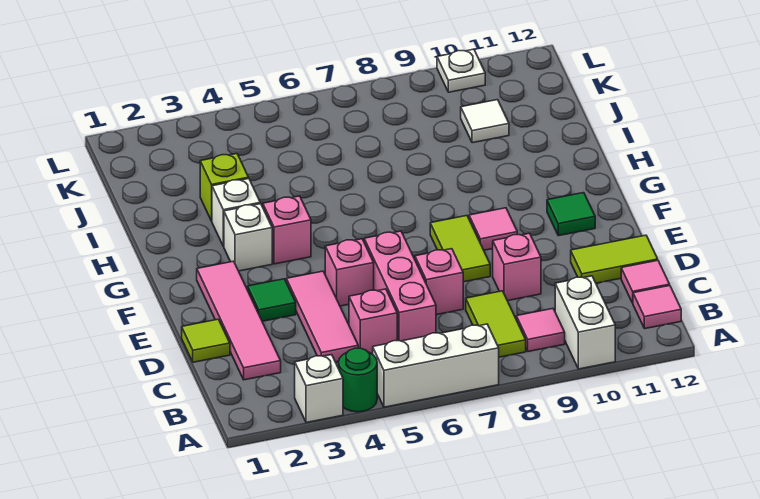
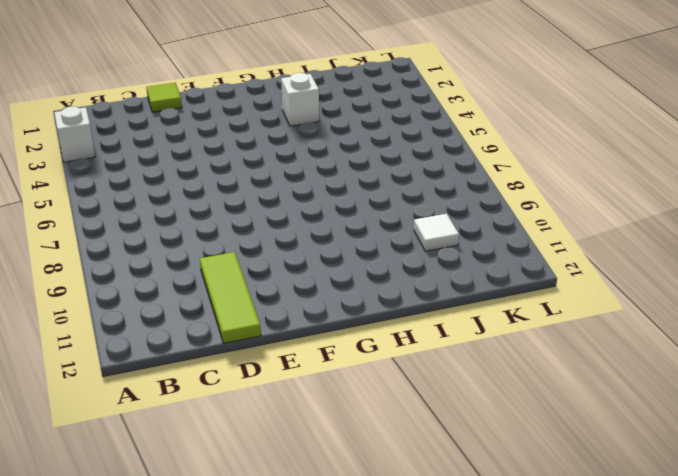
lime 1x3 tile [200,252,261,343] -> lime 1x2 tile [571,235,658,283]
none -> green 1x1 round brick [339,348,377,412]
none -> white 1x3 brick [373,324,499,407]
none -> white 1x2 brick [555,276,615,369]

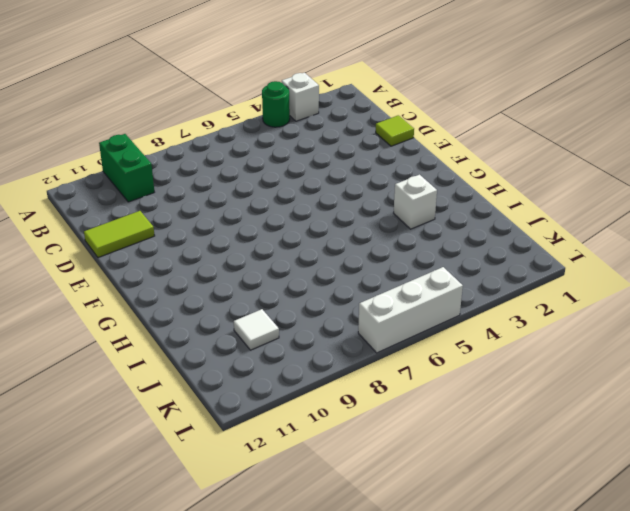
green 1x2 brick [99,134,154,202] -> white 1x2 brick [555,276,615,369]
white 1x3 brick [358,267,463,353] -> white 1x3 brick moved to [373,324,499,407]
none -> lime 1x2 tile [466,291,526,357]
none -> pink 1x1 tile [516,309,565,351]
none -> pink 1x1 tile [633,286,681,329]

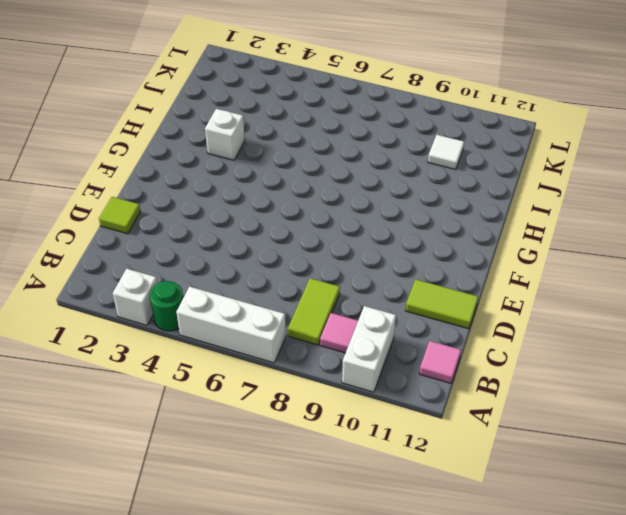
none -> pink 1x4 tile [197,261,281,380]
none -> pink 1x3 tile [286,271,358,362]
none -> pink 1x1 brick [349,289,397,354]

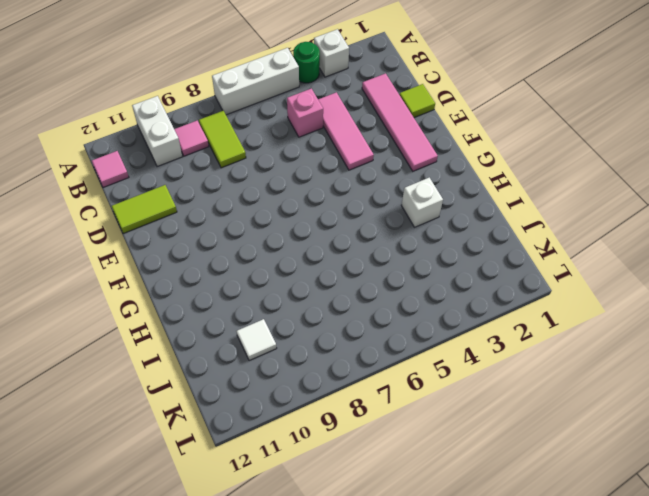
none -> pink 1x3 brick [364,231,436,341]
none -> pink 1x1 tile [621,260,670,303]
none -> pink 1x1 brick [415,249,463,315]

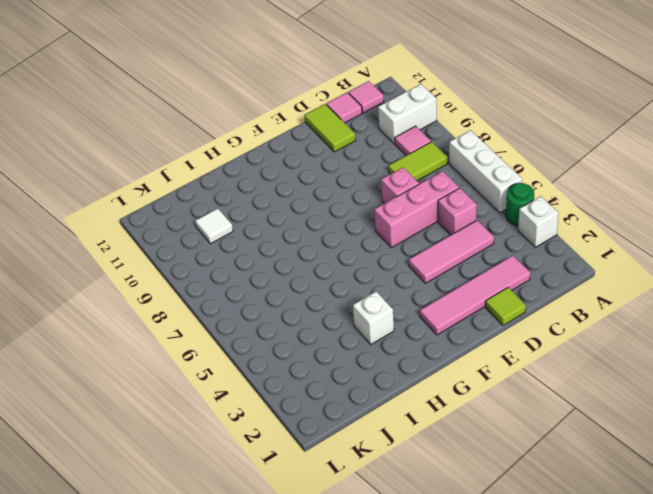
none -> pink 1x1 brick [493,233,541,301]
none -> green 1x1 tile [248,279,296,321]
none -> pink 1x1 brick [325,239,374,306]

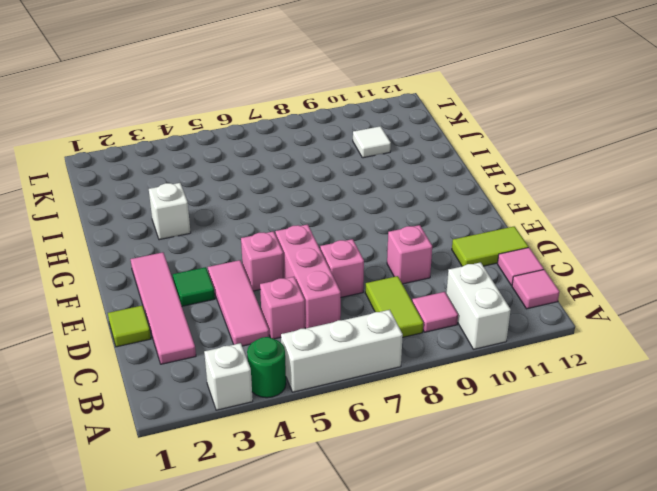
none -> lime 1x2 tile [430,216,490,282]
none -> pink 1x1 tile [469,208,517,250]
none -> green 1x1 tile [547,193,595,236]

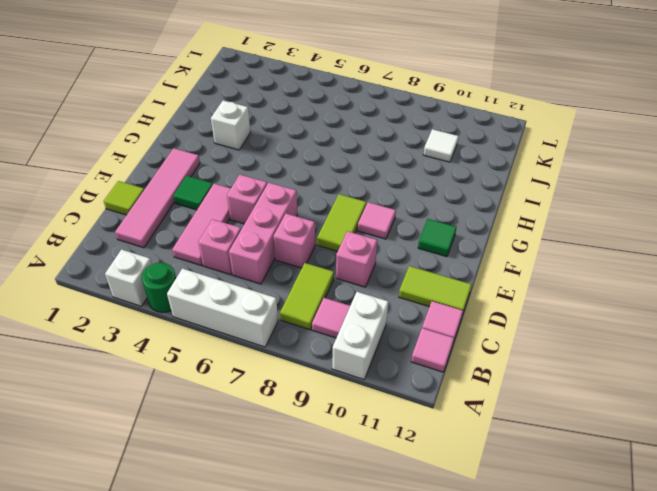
none -> white 1x1 brick [224,204,272,271]
none -> pink 1x1 brick [263,196,311,264]
none -> lime 1x1 brick [200,154,249,221]

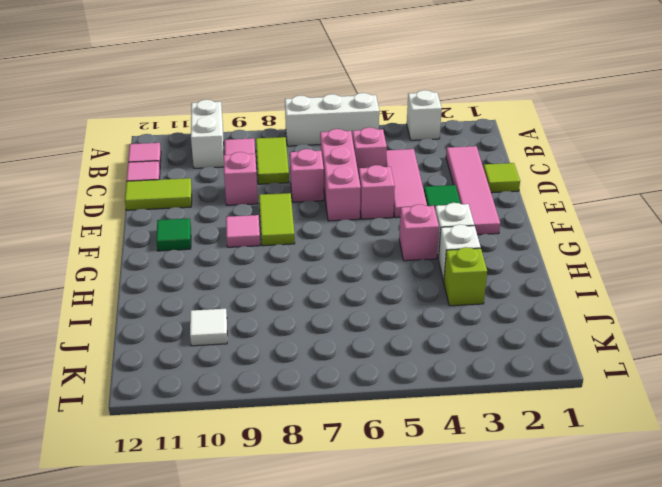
none -> green 1x1 round brick [339,348,377,412]
none -> white 1x1 plate [437,49,485,92]

